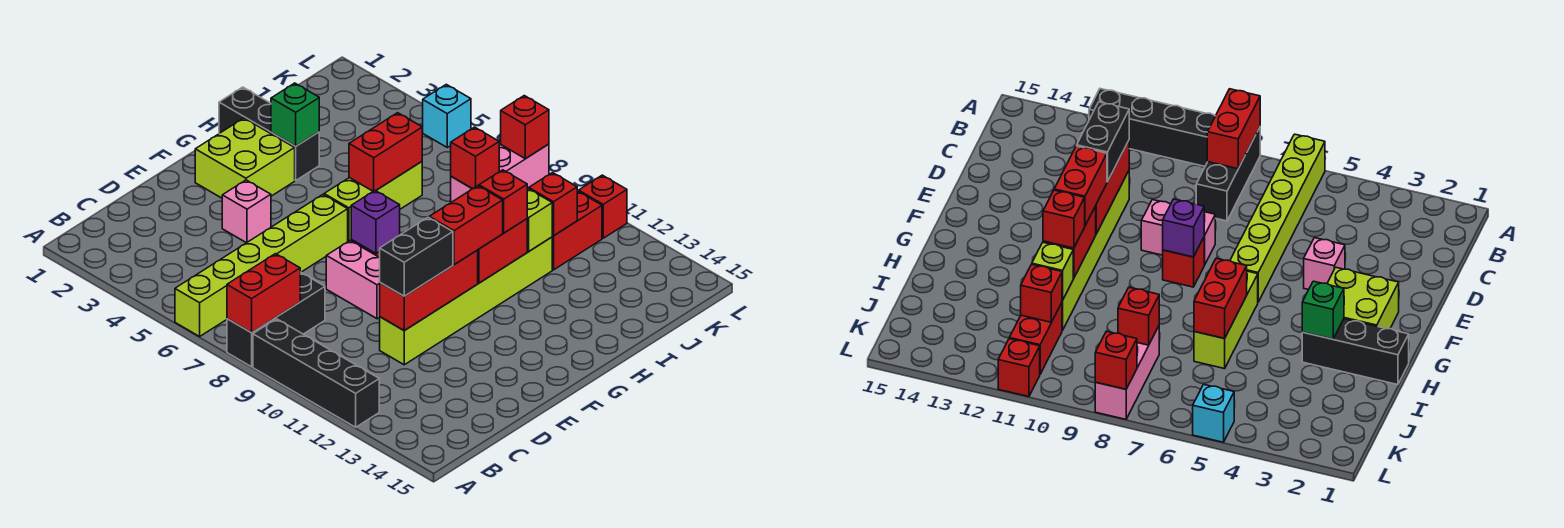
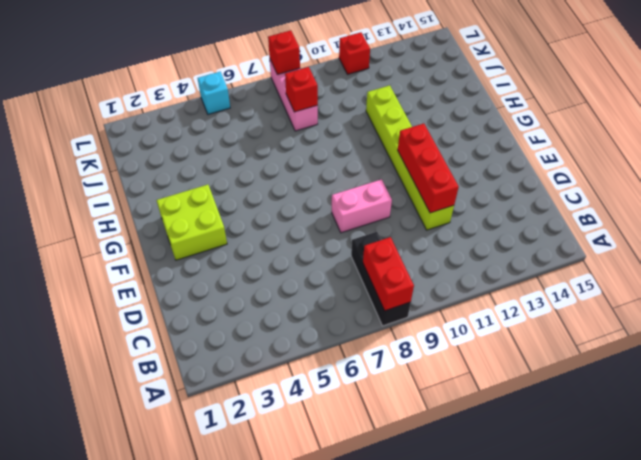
none -> lime 1x6 brick [175,195,348,336]
none -> black 1x4 brick [253,319,379,427]
none -> pink 1x1 brick [222,180,271,243]

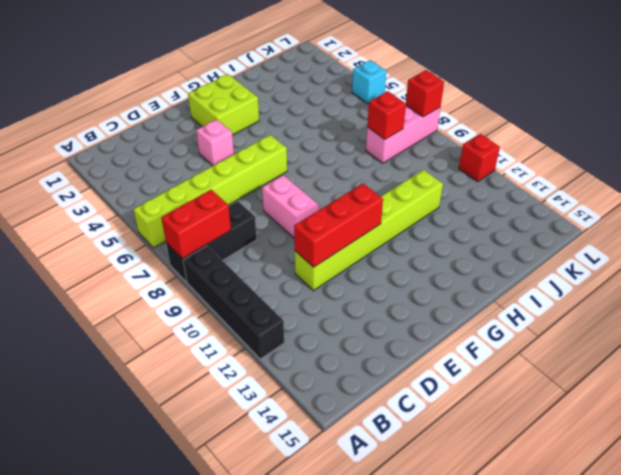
none -> red 1x1 brick [1163,238,1204,287]
none -> lime 1x3 brick [324,162,422,241]
none -> black 1x3 brick [219,87,319,180]

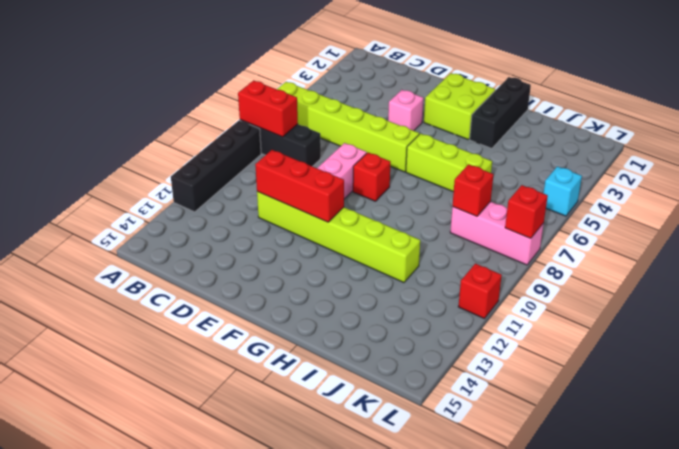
none -> red 1x2 brick [552,191,602,270]
none -> purple 1x1 brick [351,191,400,254]
none -> red 1x2 brick [478,219,527,283]

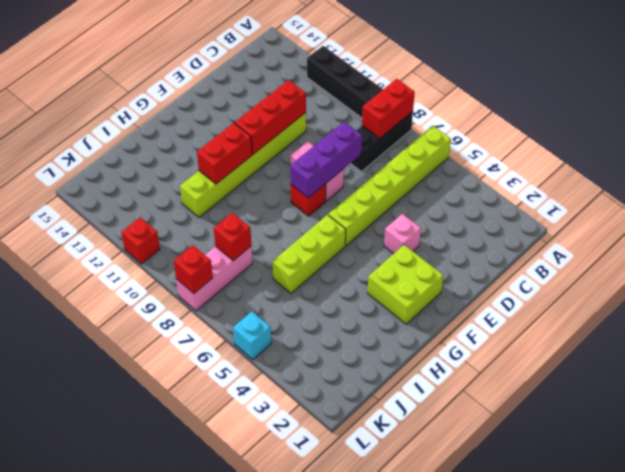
purple 1x3 brick [290,122,362,198] -> purple 1x1 brick [351,191,400,254]
none -> black 1x3 brick [219,87,319,180]
none -> red 1x2 brick [552,191,602,270]
none -> green 1x1 brick [271,83,319,146]

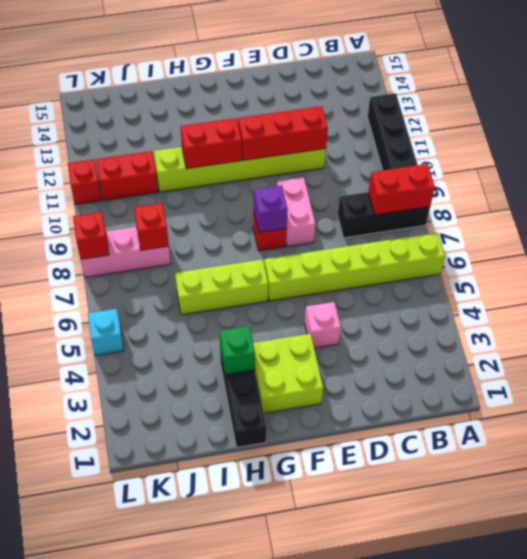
none -> red 1x2 brick [349,113,422,191]
none -> lime 1x1 brick [527,188,553,251]
none -> red 1x1 brick [529,173,577,236]

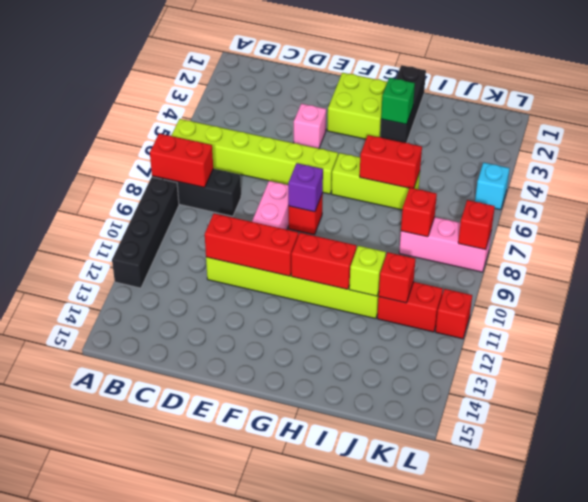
none -> black 1x2 brick [379,217,453,296]
none -> red 1x2 brick [429,186,503,265]
none -> red 1x1 brick [479,170,527,233]

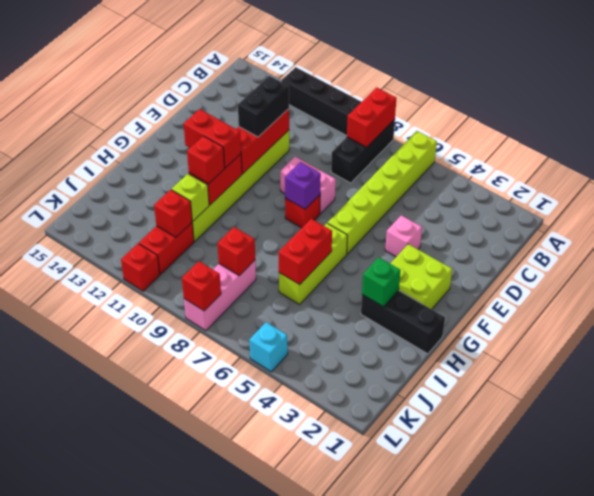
red 1x2 brick [184,109,241,168] -> red 1x2 brick turned to [429,186,503,265]

